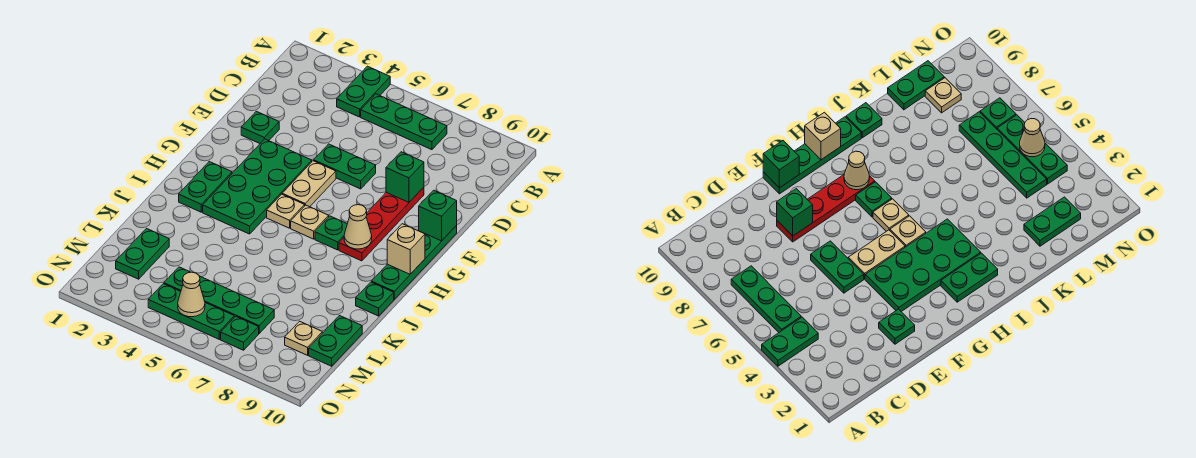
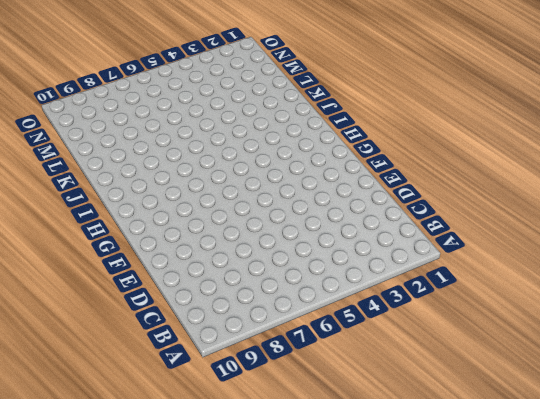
none -> green 1x2 plate [337,66,390,117]
none -> green 1x3 plate [361,94,447,150]
none -> green 1x1 plate [241,111,279,143]

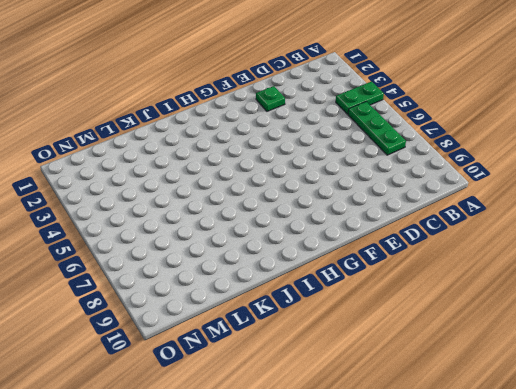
none -> green 1x2 plate [314,144,376,189]
none -> red 1x4 plate [339,187,424,261]
none -> green 2x4 plate [203,139,312,234]

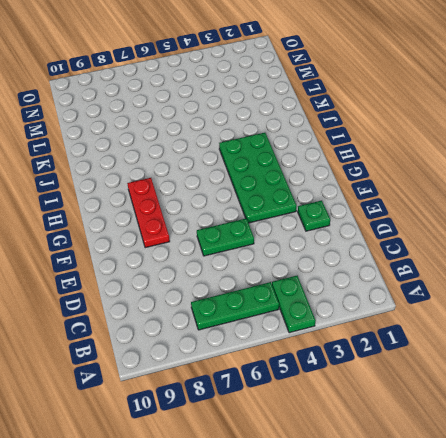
red 1x3 plate [127,178,170,248] -> red 1x4 plate [339,187,424,261]
none -> tan 1x2 plate [282,161,336,207]
none -> green 1x4 plate [372,225,457,299]
none -> green 1x2 plate [179,162,232,212]

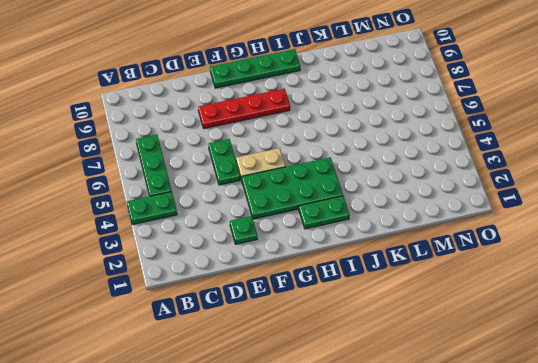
none -> tan 1x1 plate [267,194,305,228]
none -> tan 1x1 plate [291,205,329,239]
none -> green 1x1 plate [315,216,347,250]

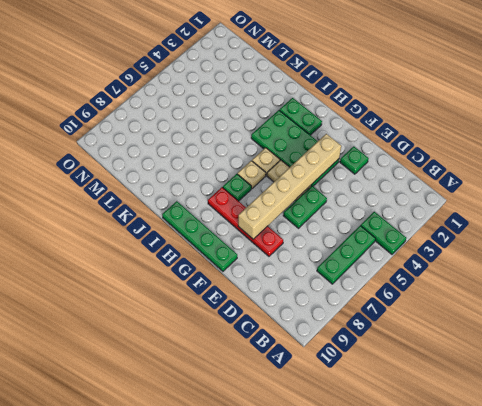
tan 1x6 brick [238,134,341,239] -> none
none -> green 1x1 plate [356,282,394,316]
none -> green 1x2 plate [116,229,169,279]
none -> green 1x2 plate [309,316,362,366]

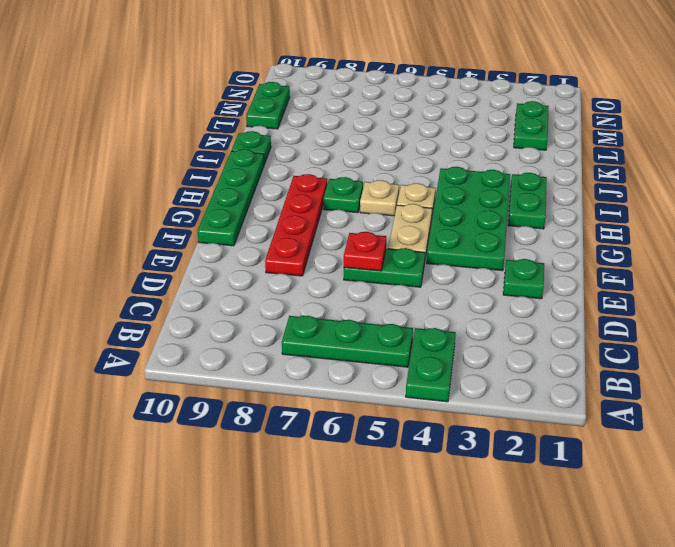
red 1x1 plate [344,232,386,271] -> none
none -> green 1x4 plate [164,267,274,333]
none -> tan 1x1 plate [285,321,322,355]
none -> green 1x3 plate [148,284,234,339]

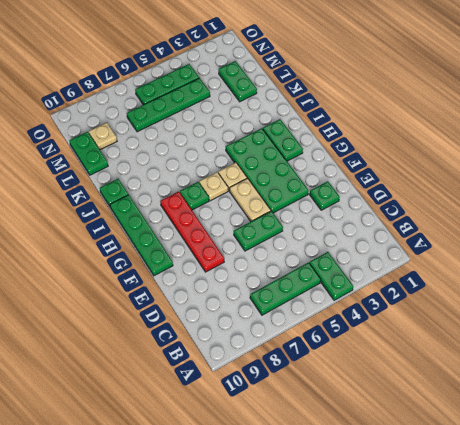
none -> green 1x1 plate [221,316,259,350]
none -> green 1x1 brick [386,152,424,202]
none -> green 1x1 brick [419,190,457,241]

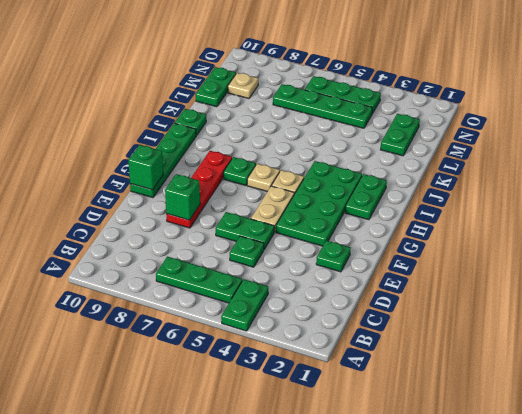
green 1x1 plate [230,236,264,267] -> green 1x1 plate moved to [221,316,259,350]
none -> tan 1x1 cone [344,205,372,249]
none -> tan 1x1 brick [387,224,425,274]
none -> tan 1x1 cone [178,272,205,317]

